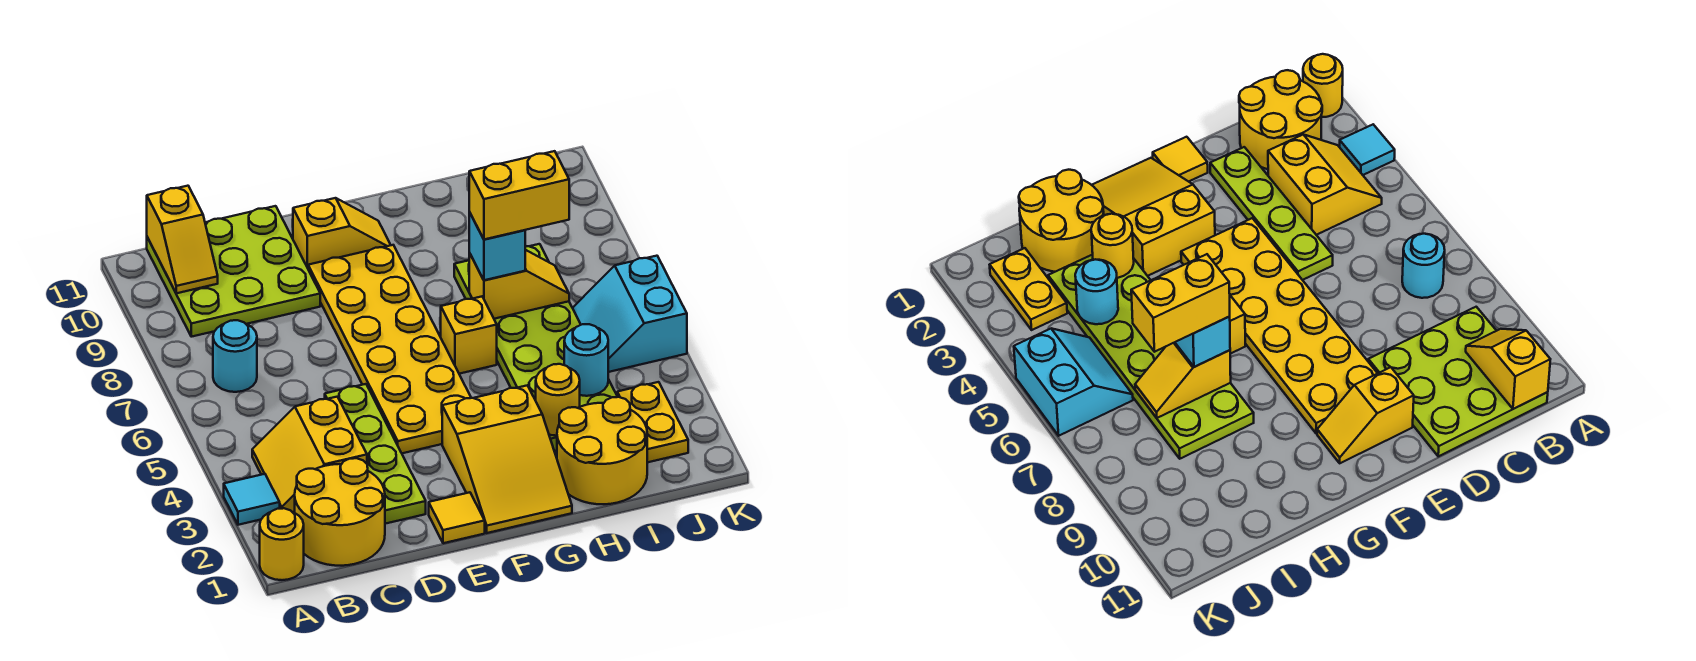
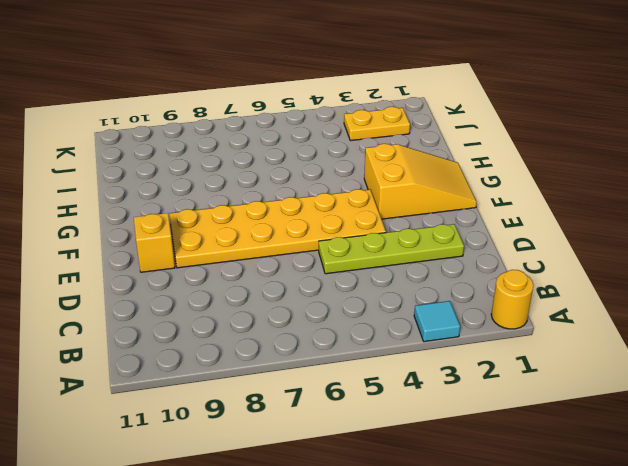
none -> yellow 2x2 round brick [295,458,385,566]
none -> yellow 2x2 slope [252,397,367,512]
none -> cyan 1x1 round brick [213,320,257,392]

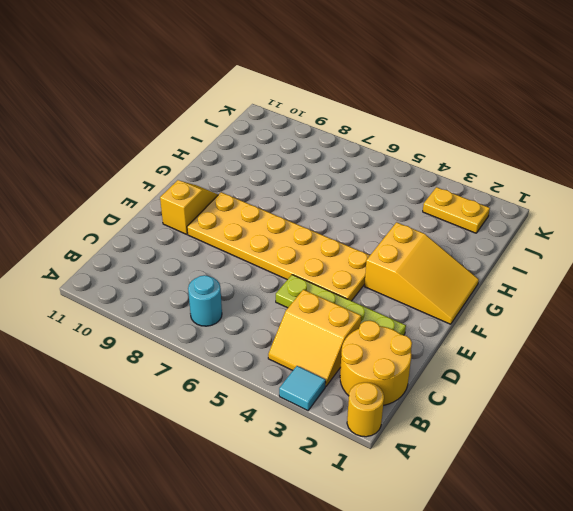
none -> lime 3x3 plate [147,206,320,337]
none -> yellow 1x1 tile [429,492,485,543]
none -> yellow 1x1 brick [441,297,497,374]

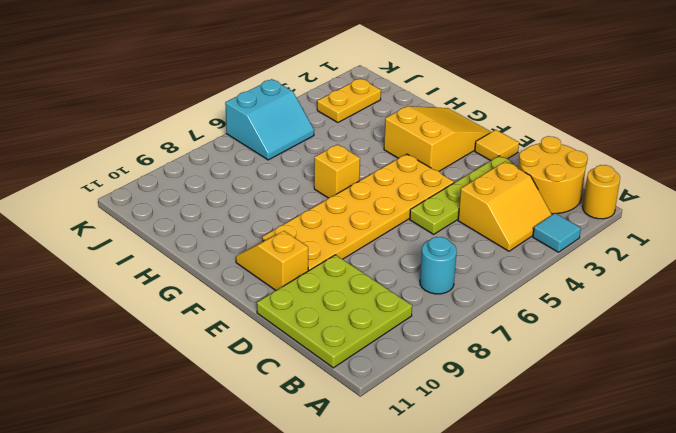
none -> yellow 2x2 round brick [557,397,647,504]
none -> lime 2x6 plate [454,244,617,451]
none -> yellow 1x2 slope [147,186,218,293]

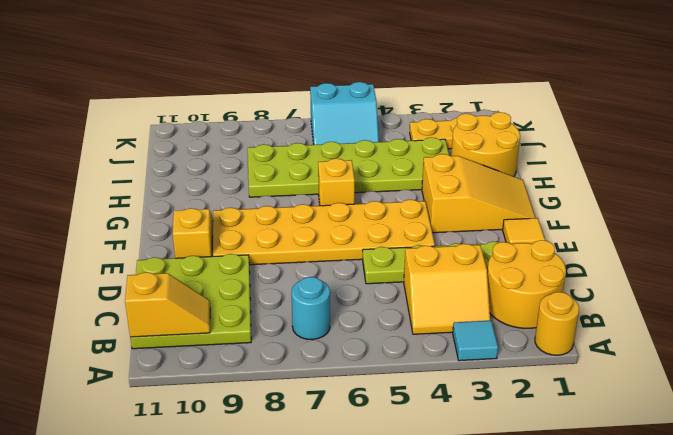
none -> yellow 1x1 round brick [536,364,580,436]
none -> yellow 1x2 slope [469,250,569,319]
none -> cyan 1x1 round brick [564,324,608,396]

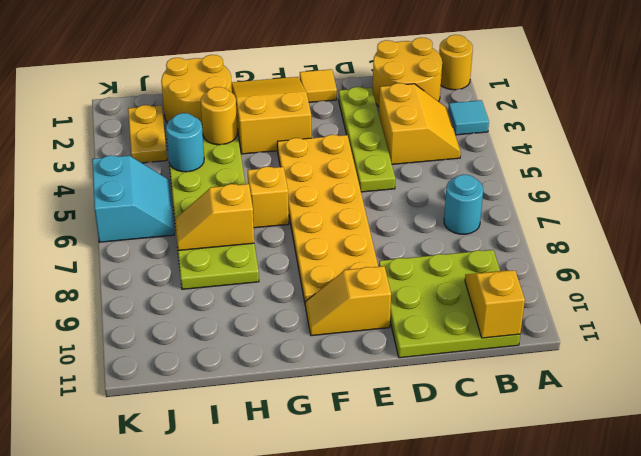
none -> cyan 1x1 brick [469,212,525,280]
none -> yellow 1x2 brick [469,151,569,239]

